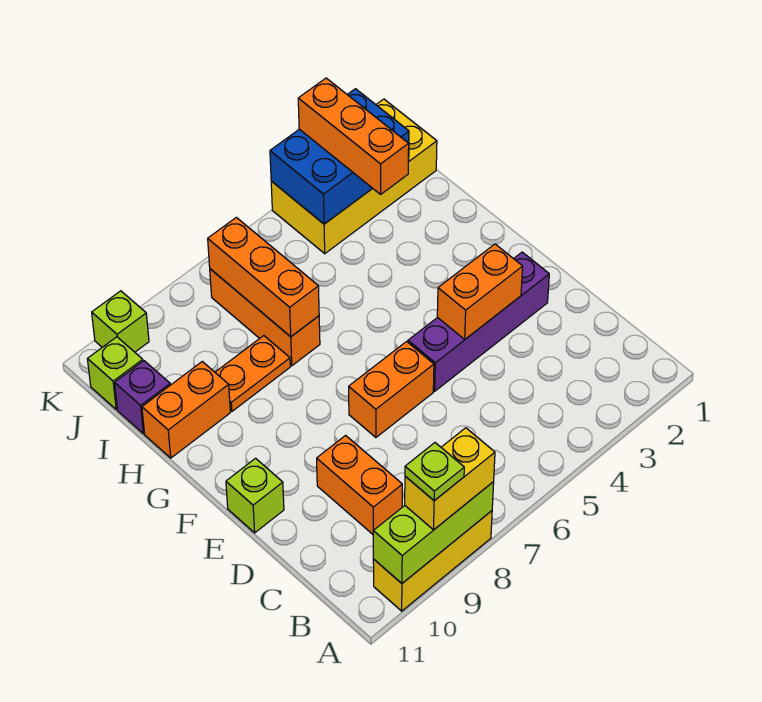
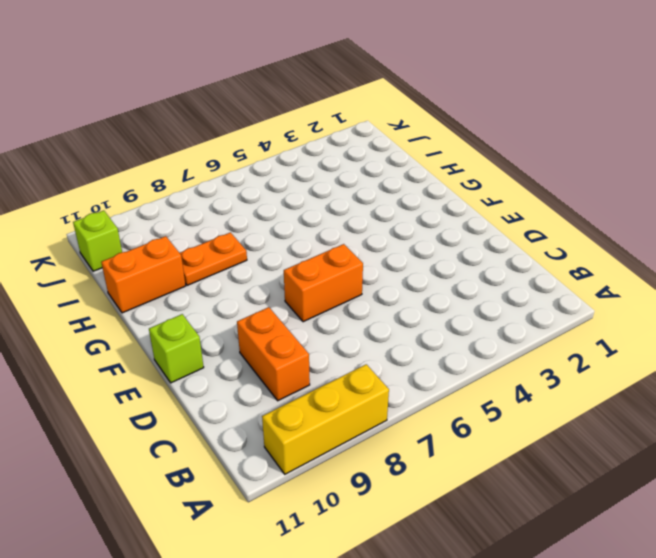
none -> purple 1x4 brick [408,252,549,391]
none -> orange 1x3 brick [210,269,320,366]
none -> purple 1x1 brick [115,361,170,434]

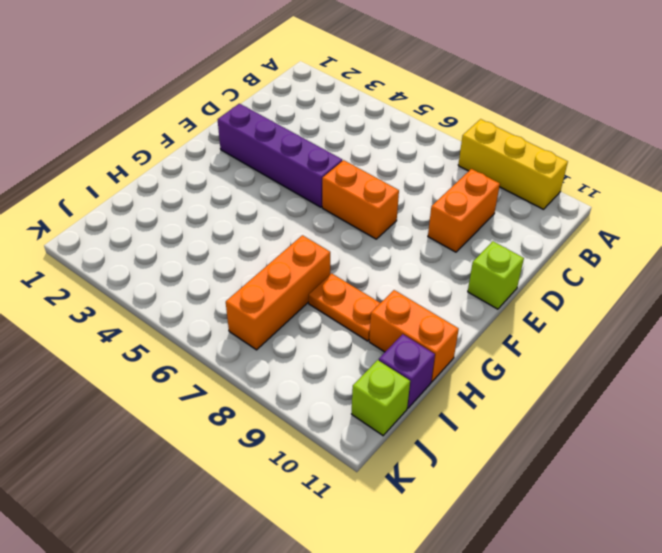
none -> yellow 2x4 brick [271,99,437,254]
none -> lime 1x1 brick [92,291,149,352]
none -> lime 1x3 brick [373,482,494,583]

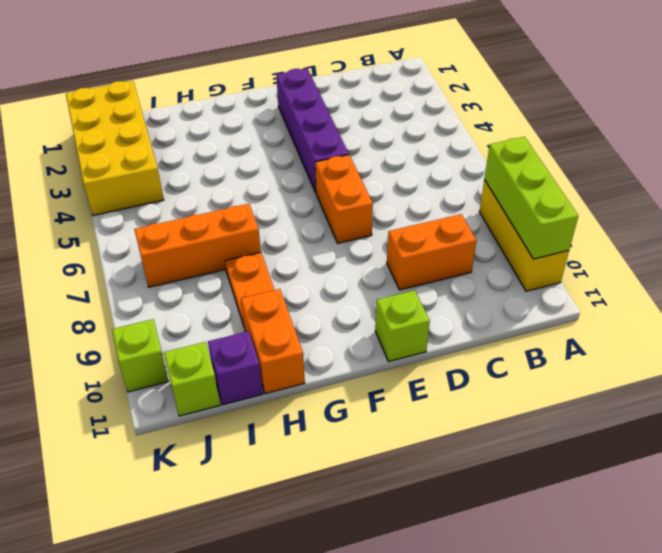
none -> orange 1x2 brick [437,244,523,339]
none -> orange 1x3 brick [208,217,319,337]
none -> blue 2x3 brick [270,89,409,224]

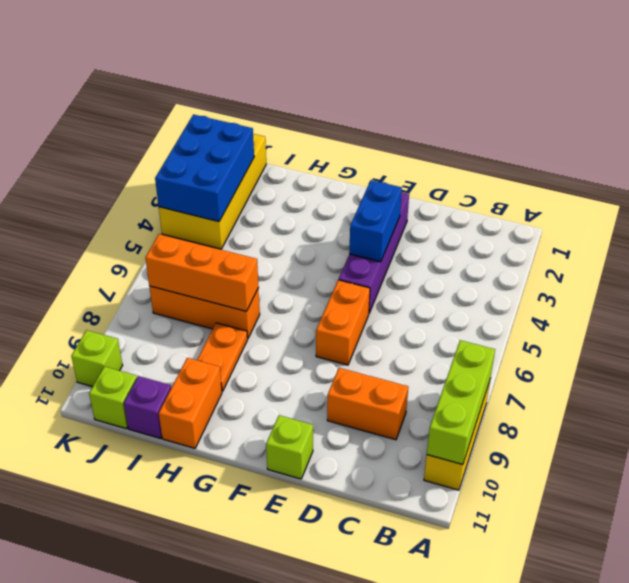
blue 1x2 brick [349,180,402,262] -> orange 1x2 brick [437,244,523,339]
none -> yellow 1x2 brick [405,428,495,530]
none -> orange 1x3 brick [298,78,409,194]
none -> lime 1x1 plate [405,443,464,501]

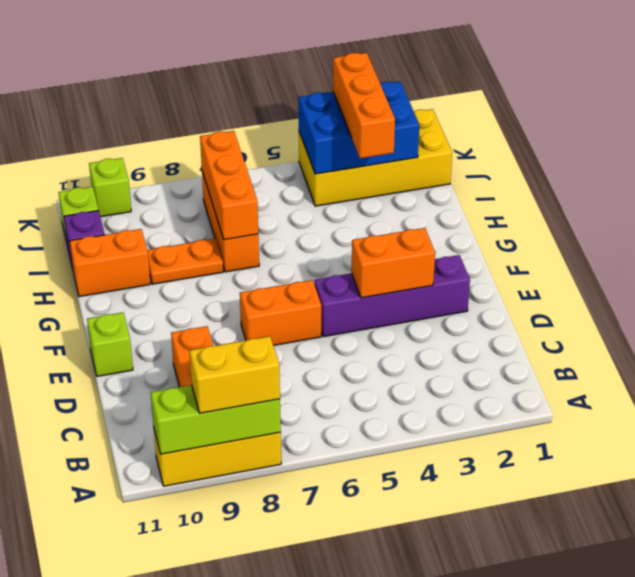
none -> lime 1x1 plate [405,443,464,501]

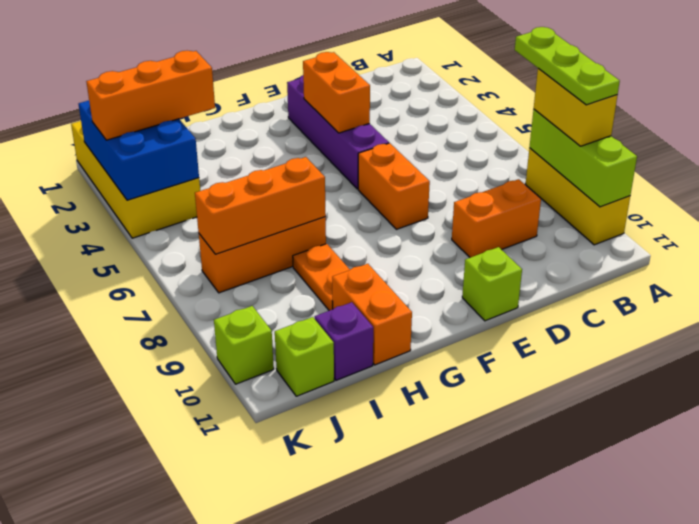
lime 1x3 plate [515,27,620,105] -> lime 1x1 plate [405,443,464,501]

